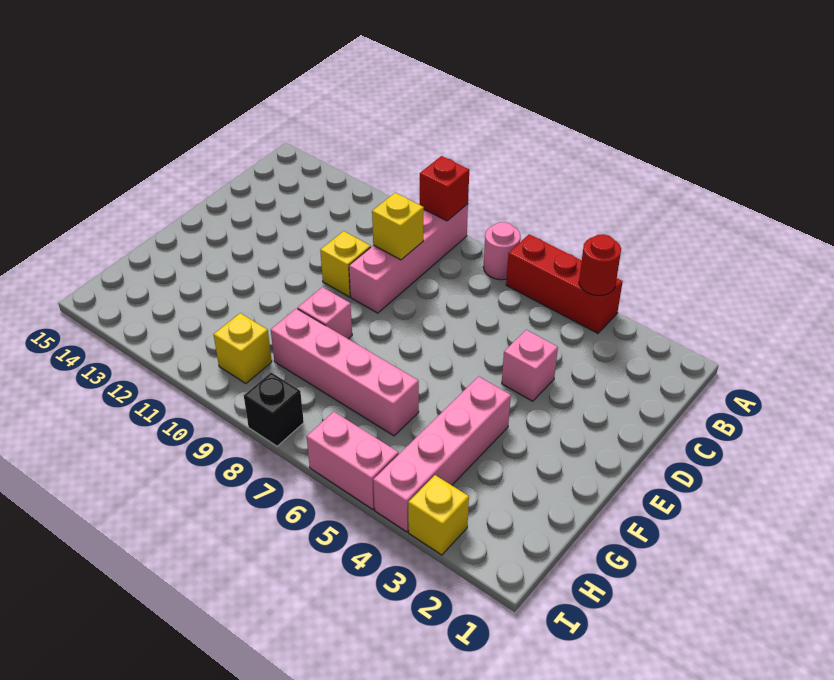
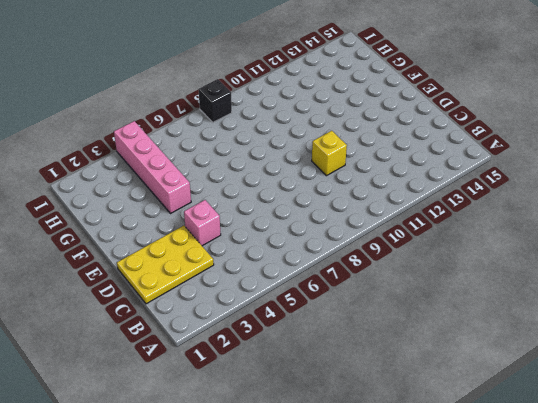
yellow 2x3 plate [117,226,214,304] -> none
none -> red 1x3 brick [506,234,623,333]
none -> pink 1x1 round brick [483,222,521,280]
none -> pink 1x4 brick [349,204,468,313]

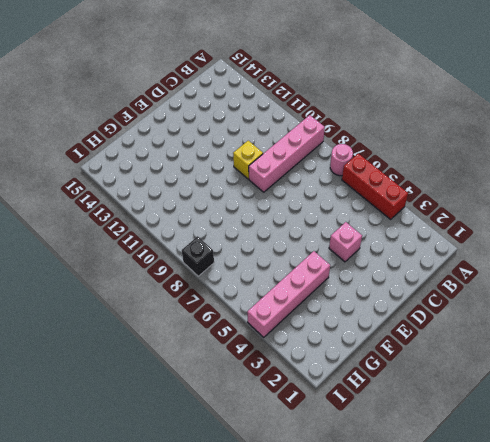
none -> pink 1x1 brick [298,287,352,339]
none -> pink 1x4 brick [271,309,419,436]
none -> yellow 1x1 brick [214,313,272,383]

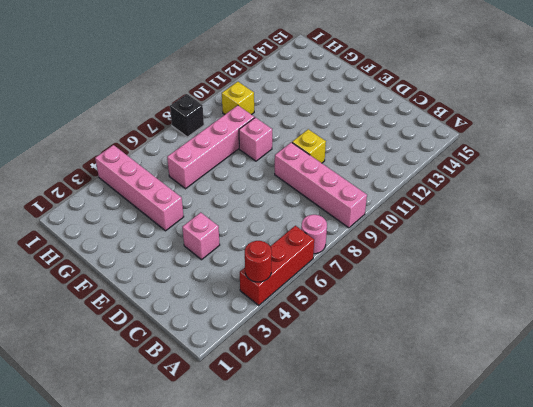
none -> yellow 1x1 brick [408,475,469,555]
none -> pink 1x2 brick [307,412,399,509]
none -> red 1x1 brick [420,156,469,221]

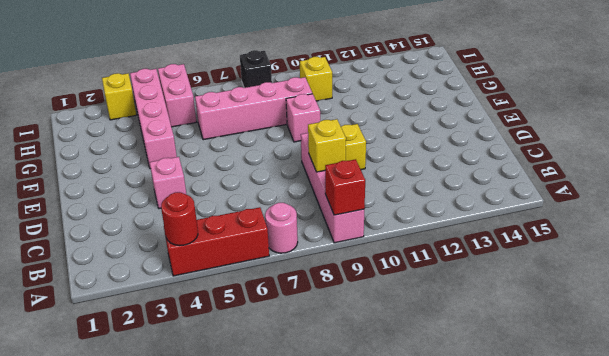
pink 1x2 brick [158,64,196,127] -> pink 1x2 brick turned to [307,412,399,509]

